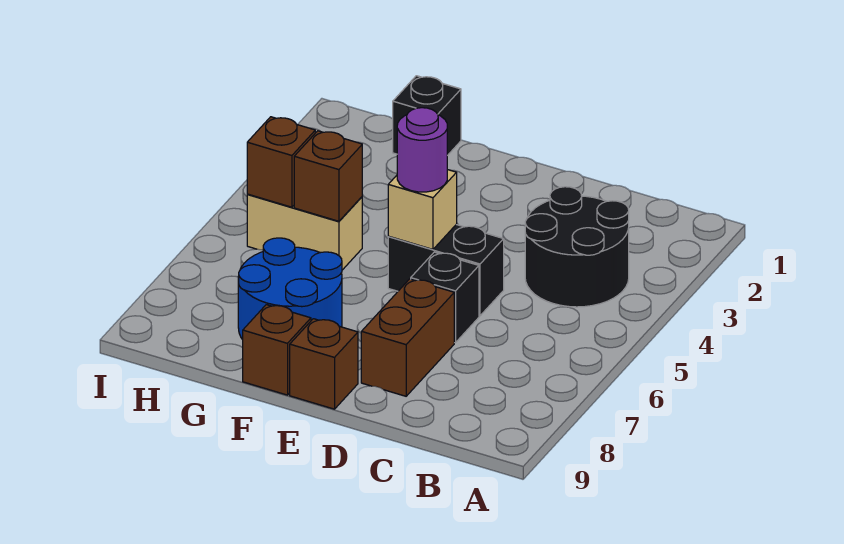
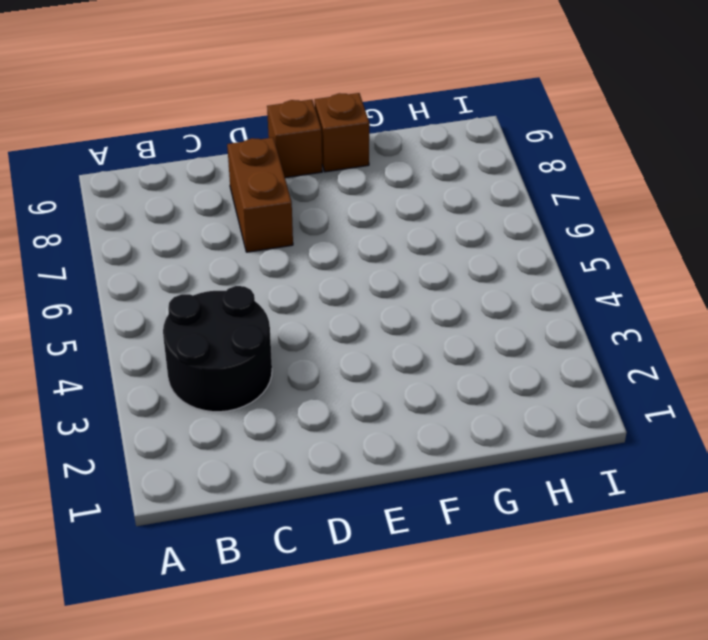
none -> black 1x2 brick [388,225,504,316]
none -> black 1x1 brick [411,252,479,343]
none -> blue 2x2 round brick [238,238,342,340]

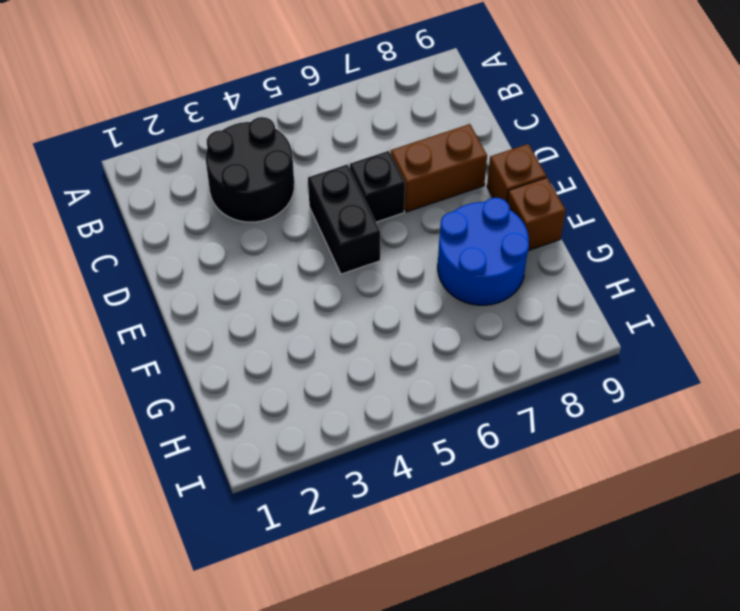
none -> black 1x1 brick [393,76,461,156]
none -> tan 1x2 brick [247,194,362,270]
none -> tan 1x1 brick [388,170,457,249]

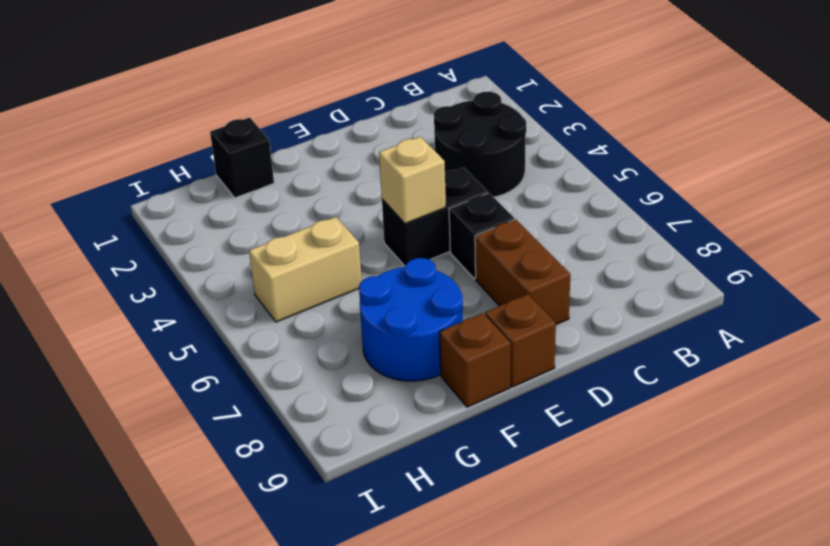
none -> brown 1x1 brick [294,131,362,221]
none -> brown 1x1 brick [247,117,315,207]
none -> purple 1x1 round brick [397,108,447,192]

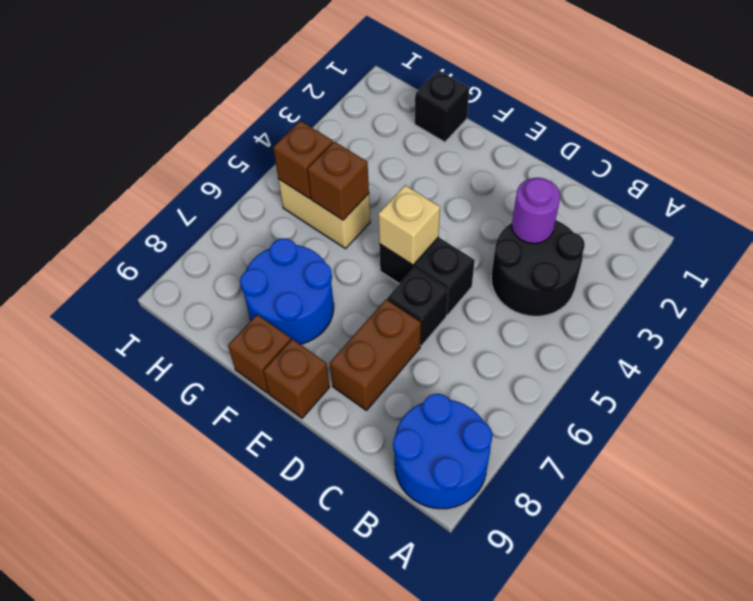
blue 2x2 round brick [393,394,492,509] -> none
purple 1x1 round brick [512,178,560,244] -> purple 1x1 round brick moved to [397,108,447,192]

